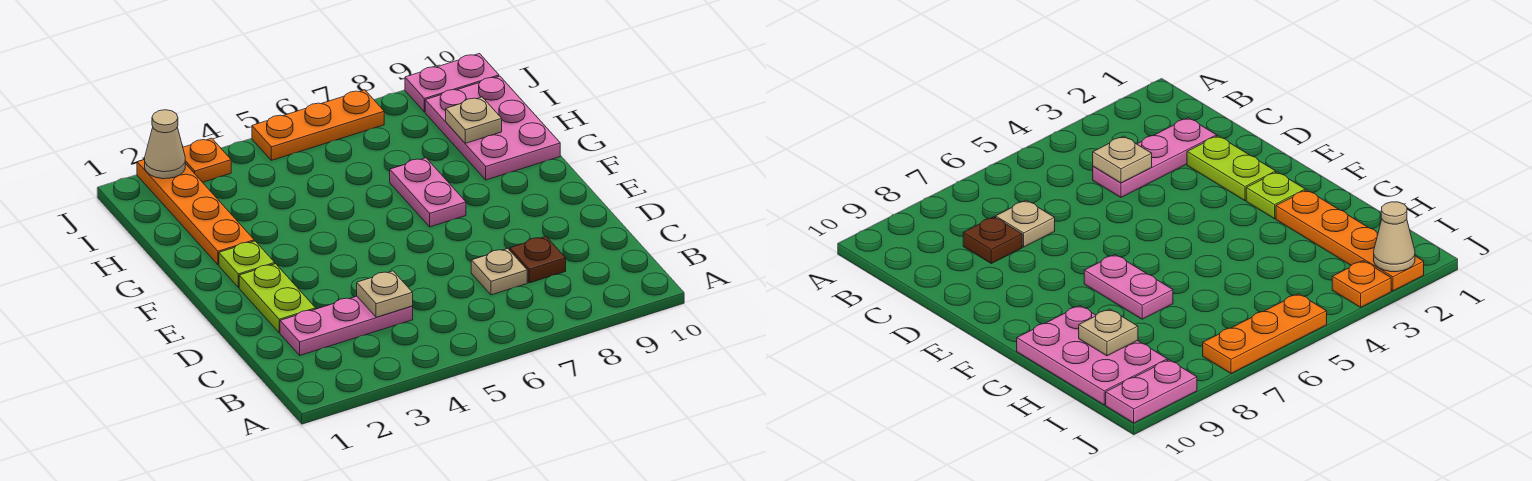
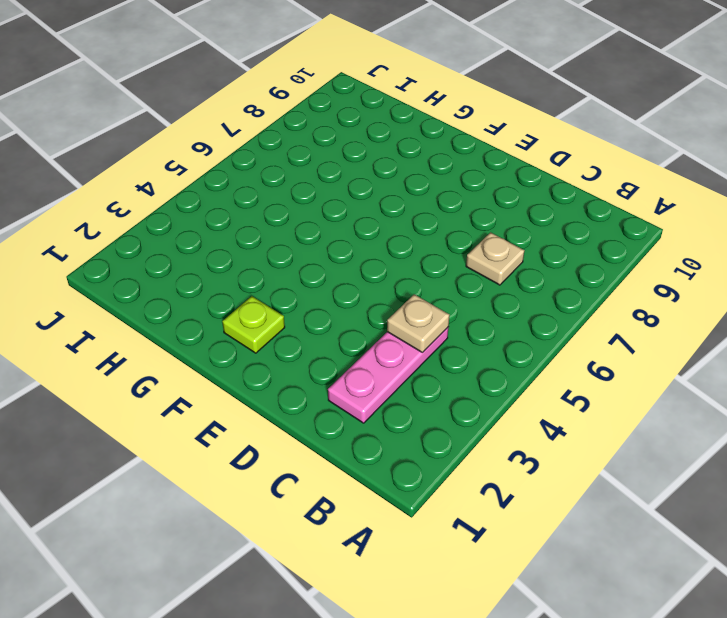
none -> brown 1x1 plate [510,236,566,283]
none -> lime 1x2 plate [239,264,316,333]
none -> pink 1x2 plate [390,158,466,227]

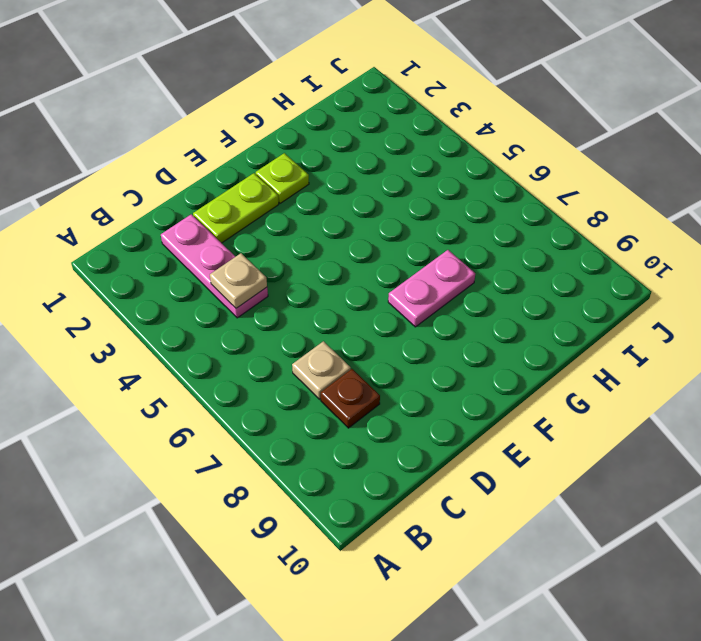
none -> orange 1x4 plate [137,159,254,265]
none -> pink 2x3 plate [425,76,560,180]
none -> orange 1x1 plate [183,138,231,182]

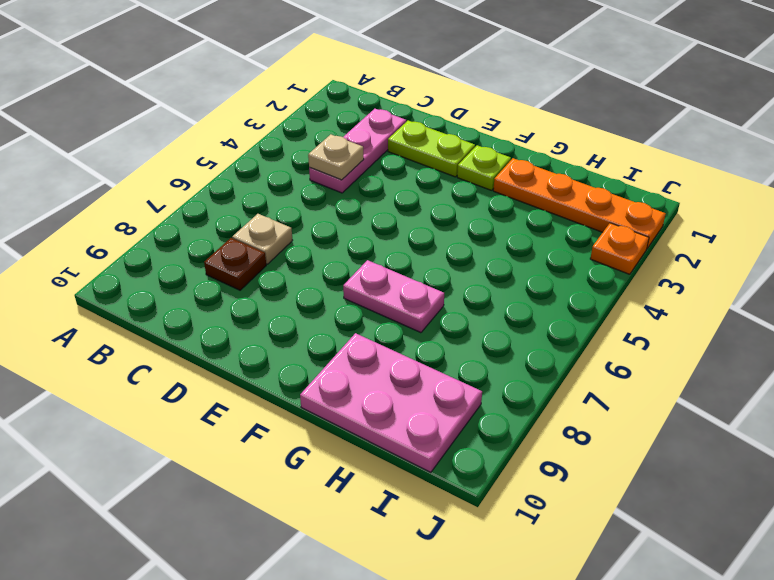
none -> orange 1x3 plate [252,90,384,160]
none -> pink 1x2 plate [405,54,499,112]
none -> tan 1x1 plate [446,97,502,143]

